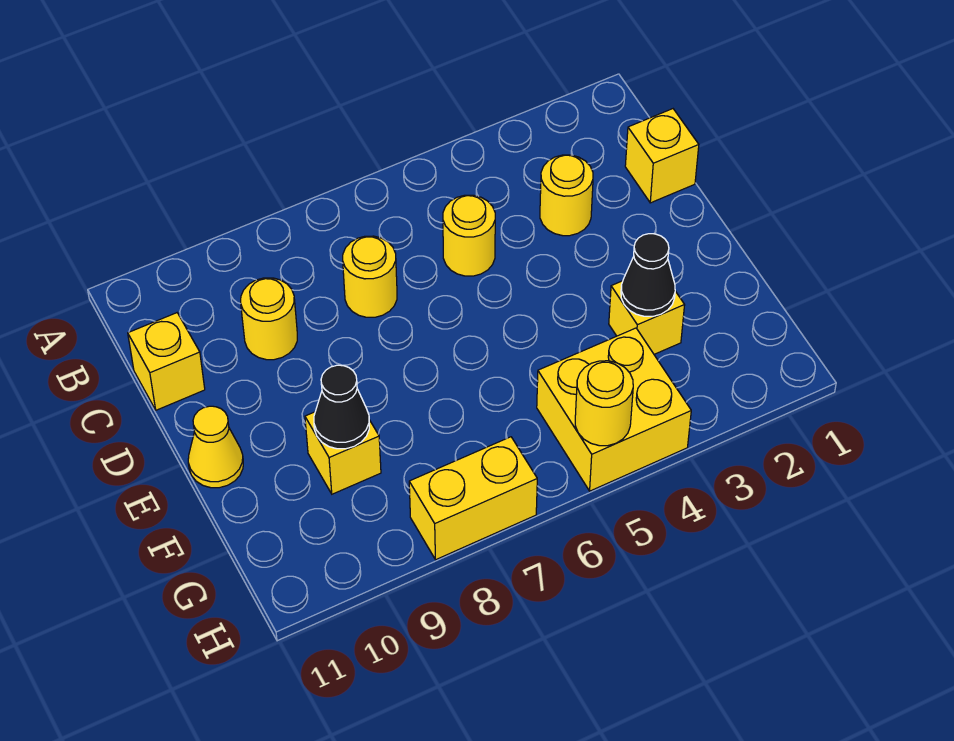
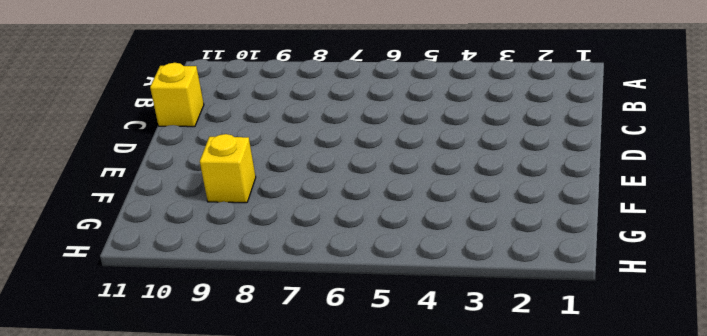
none -> yellow 1x1 brick [625,109,699,203]
none -> yellow 1x1 round brick [540,155,593,236]
none -> yellow 1x1 round brick [443,195,495,276]

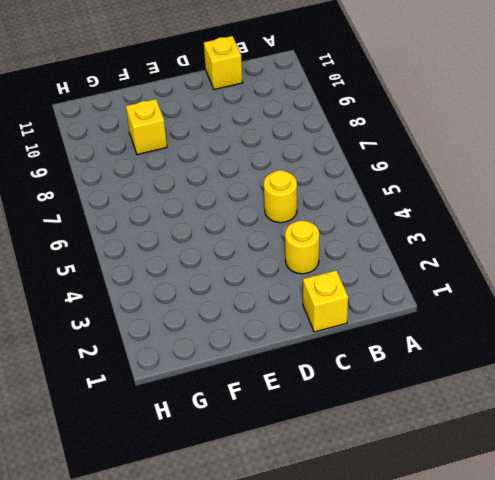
none -> yellow 1x1 round brick [343,236,397,317]
none -> yellow 1x1 round brick [241,278,297,360]
none -> yellow 1x1 cone [188,406,243,488]

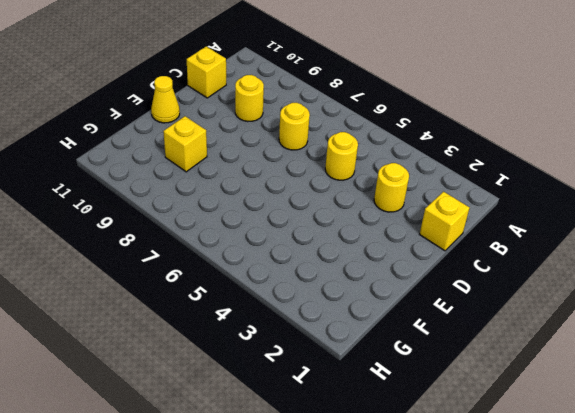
none -> yellow 1x1 brick [609,281,685,354]
none -> yellow 2x2 brick [537,328,691,491]
none -> yellow 1x2 brick [409,437,537,560]

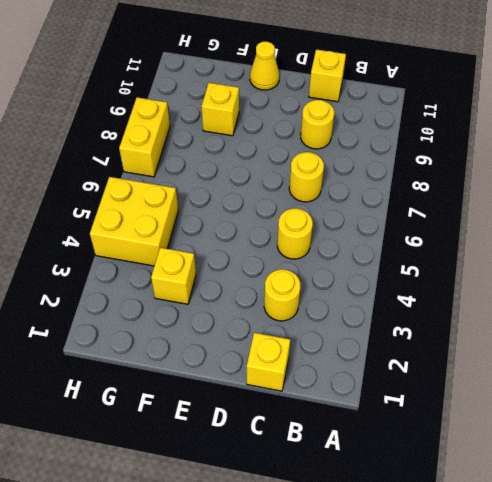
none -> black 1x1 cone [621,234,675,316]
none -> black 1x1 cone [314,365,369,449]
none -> yellow 1x1 round brick [575,361,633,446]

